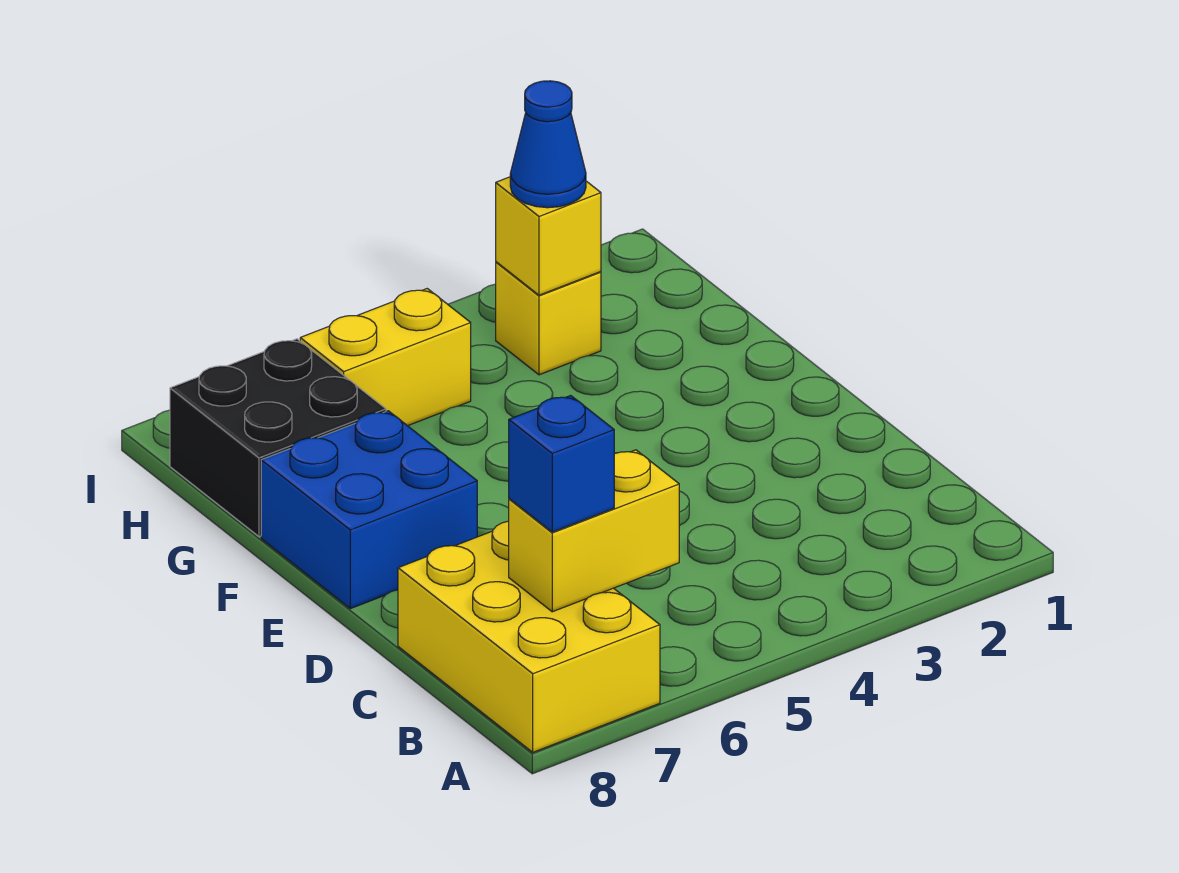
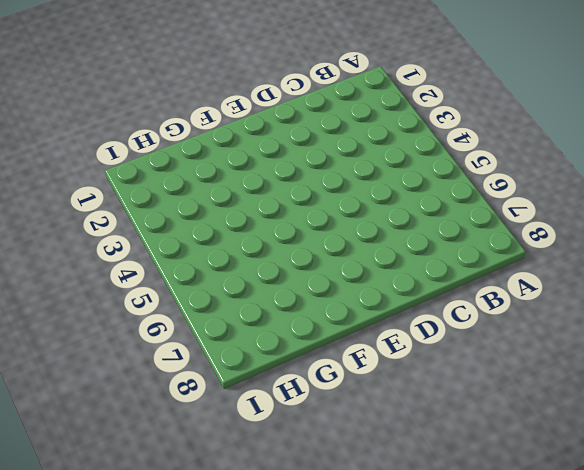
none -> yellow 2x3 brick [398,521,660,752]
none -> blue 2x2 brick [261,411,477,609]

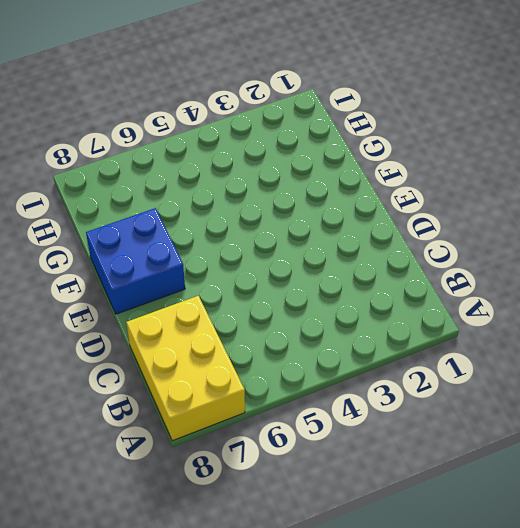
none -> black 2x2 brick [170,339,386,537]
none -> yellow 1x1 brick [496,262,601,375]

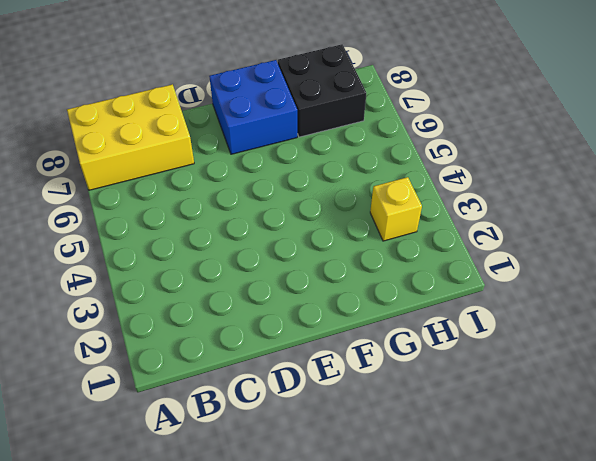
none -> yellow 1x2 brick [300,289,471,426]
none -> yellow 1x2 brick [509,450,679,612]

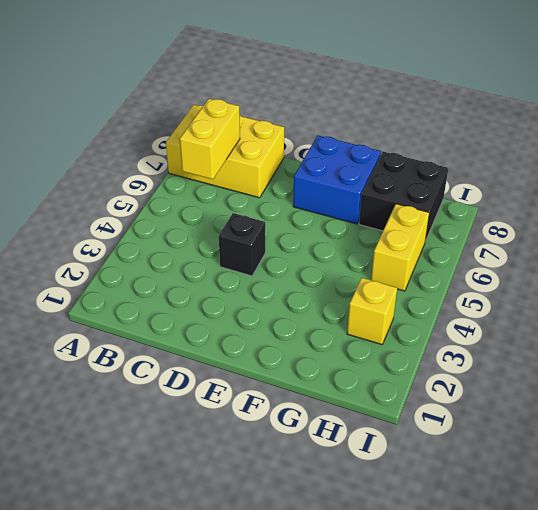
black 1x1 brick [219,213,265,276] -> none
none -> yellow 1x1 brick [496,177,601,295]
none -> blue 1x1 brick [509,396,614,532]

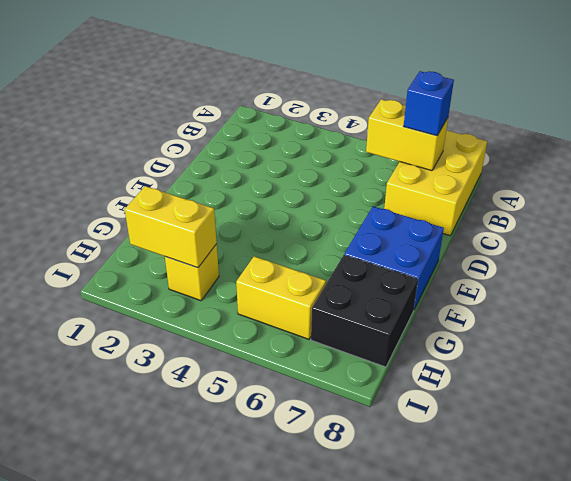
yellow 1x2 brick [125,186,217,268] -> yellow 1x1 brick [496,177,601,295]
none -> blue 1x1 cone [510,81,586,208]

